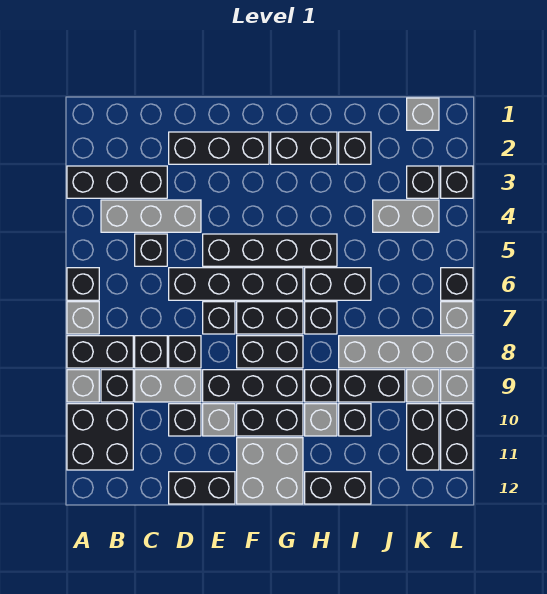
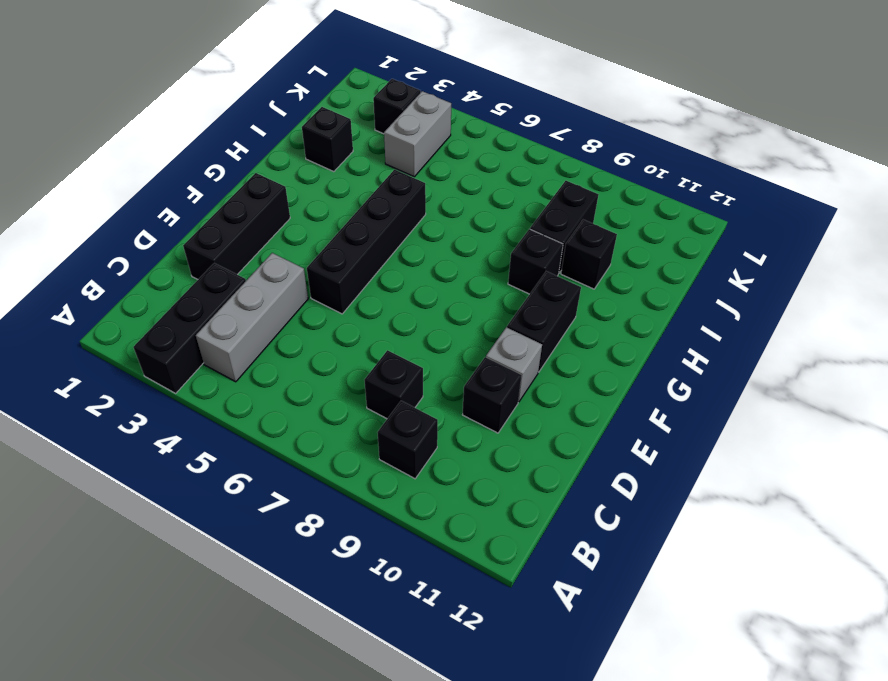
none -> black 1x1 brick [67,268,99,300]
none -> grey 1x1 brick [67,302,99,334]
none -> black 1x2 brick [67,336,133,368]
none -> grey 1x1 brick [67,370,99,402]

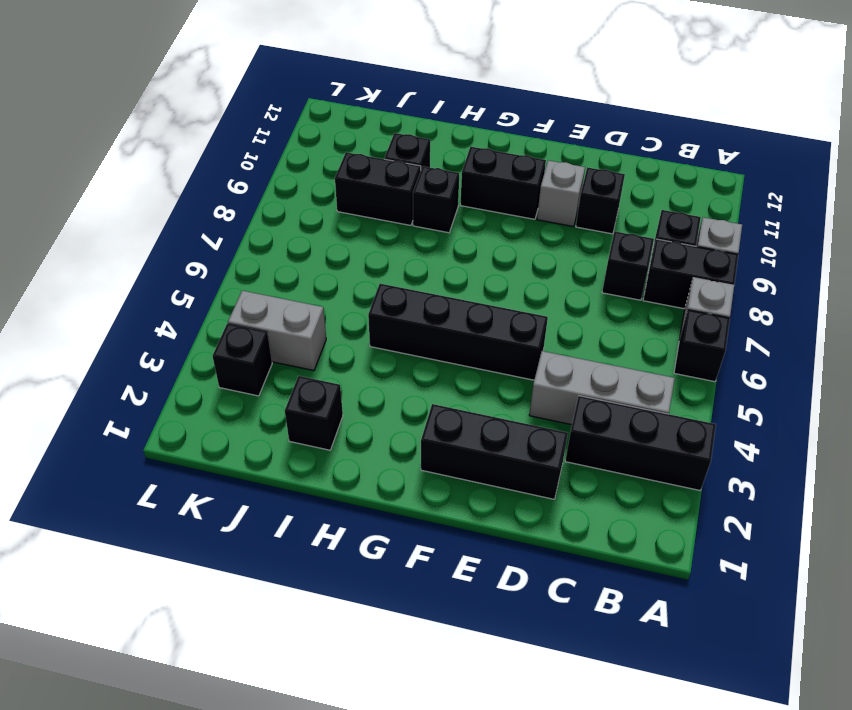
none -> black 2x2 brick [67,404,133,470]
none -> black 1x1 brick [135,234,167,266]
none -> grey 1x2 brick [135,370,201,402]
none -> black 1x4 brick [169,268,303,300]

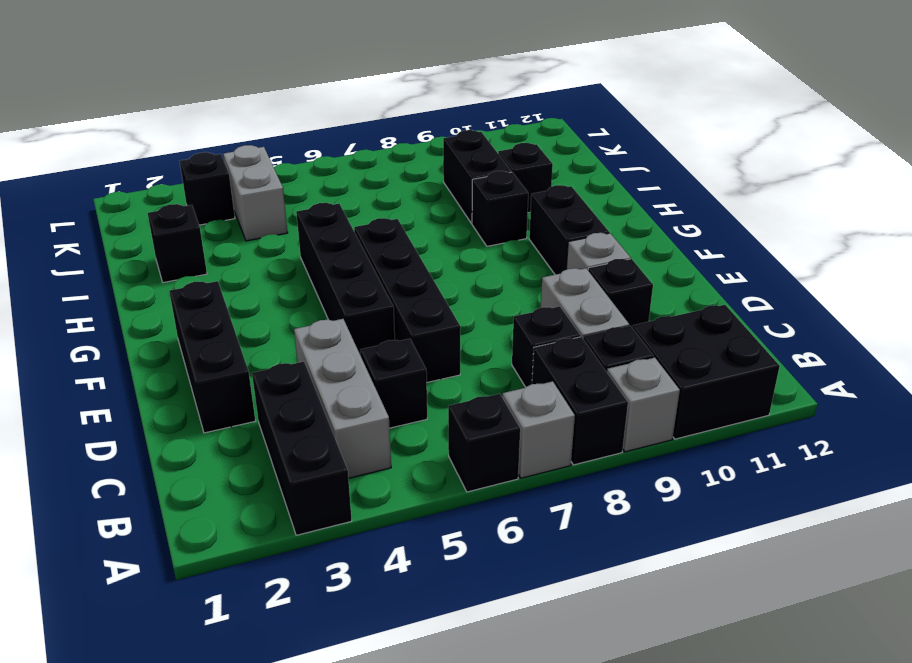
none -> black 1x1 brick [169,336,201,368]
none -> black 1x2 brick [169,472,235,504]
none -> black 1x1 brick [203,302,235,334]
none -> black 1x3 brick [203,370,303,402]

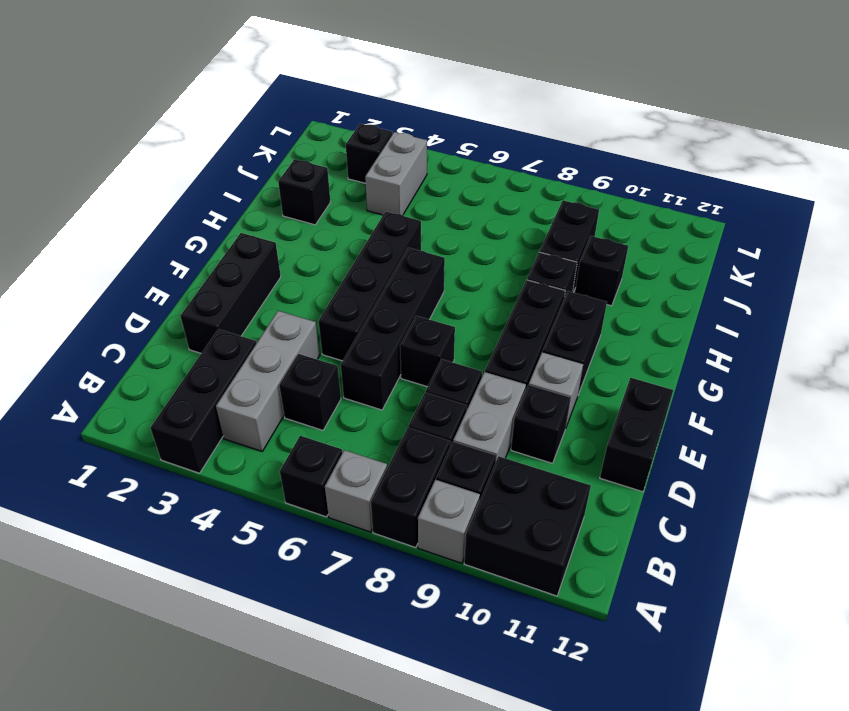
none -> black 1x2 brick [237,302,303,334]
none -> black 1x2 brick [237,336,303,368]
none -> grey 2x2 brick [237,438,303,504]
none -> black 1x2 brick [271,132,337,164]

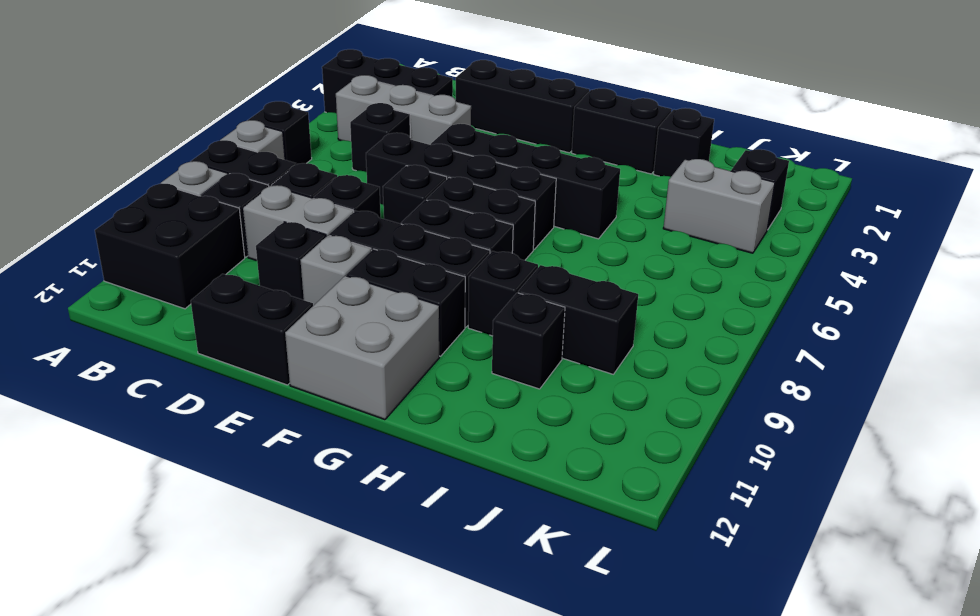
none -> black 1x2 brick [305,268,371,300]
none -> black 1x1 brick [305,302,337,334]
none -> grey 1x1 brick [305,404,337,436]
none -> black 1x2 brick [305,472,371,504]

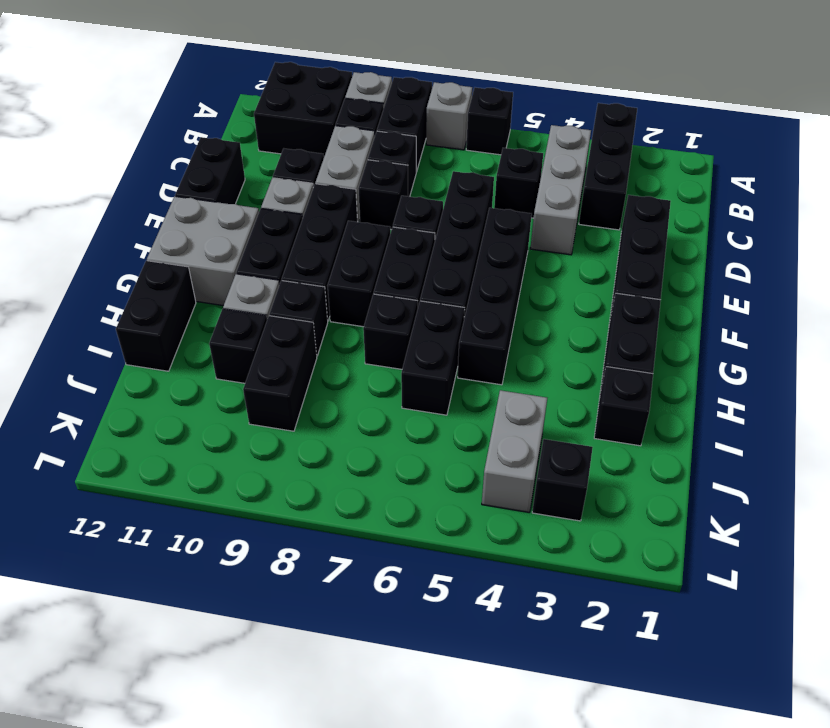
none -> grey 1x4 brick [339,336,473,368]
none -> grey 1x1 brick [407,98,439,130]
none -> grey 1x1 brick [407,370,439,402]
none -> black 1x2 brick [407,404,439,470]

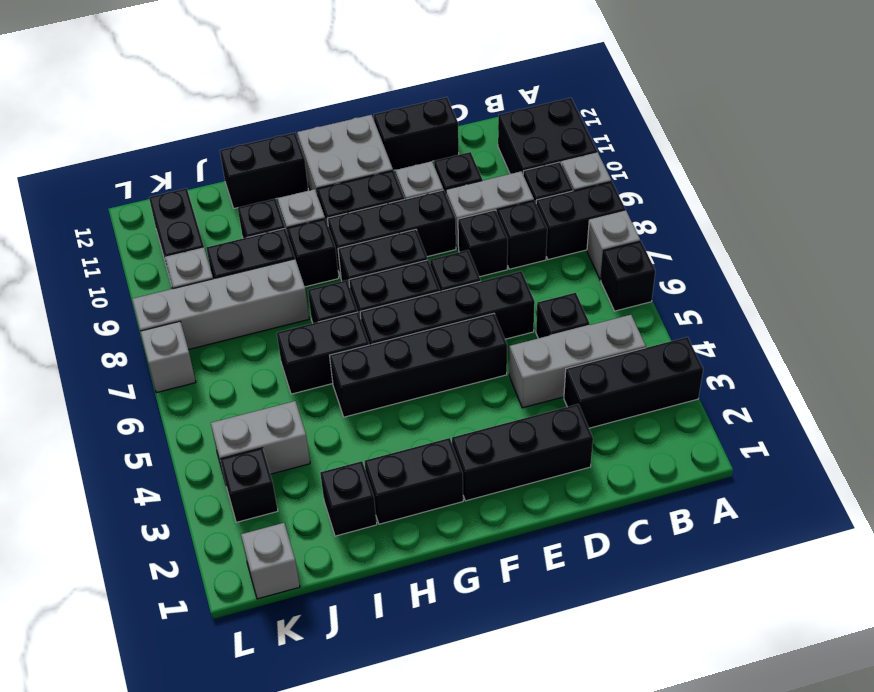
none -> black 1x1 brick [441,166,473,198]
none -> black 1x1 brick [441,268,473,300]
none -> grey 1x1 brick [441,370,473,402]
none -> black 1x2 brick [441,404,473,470]

